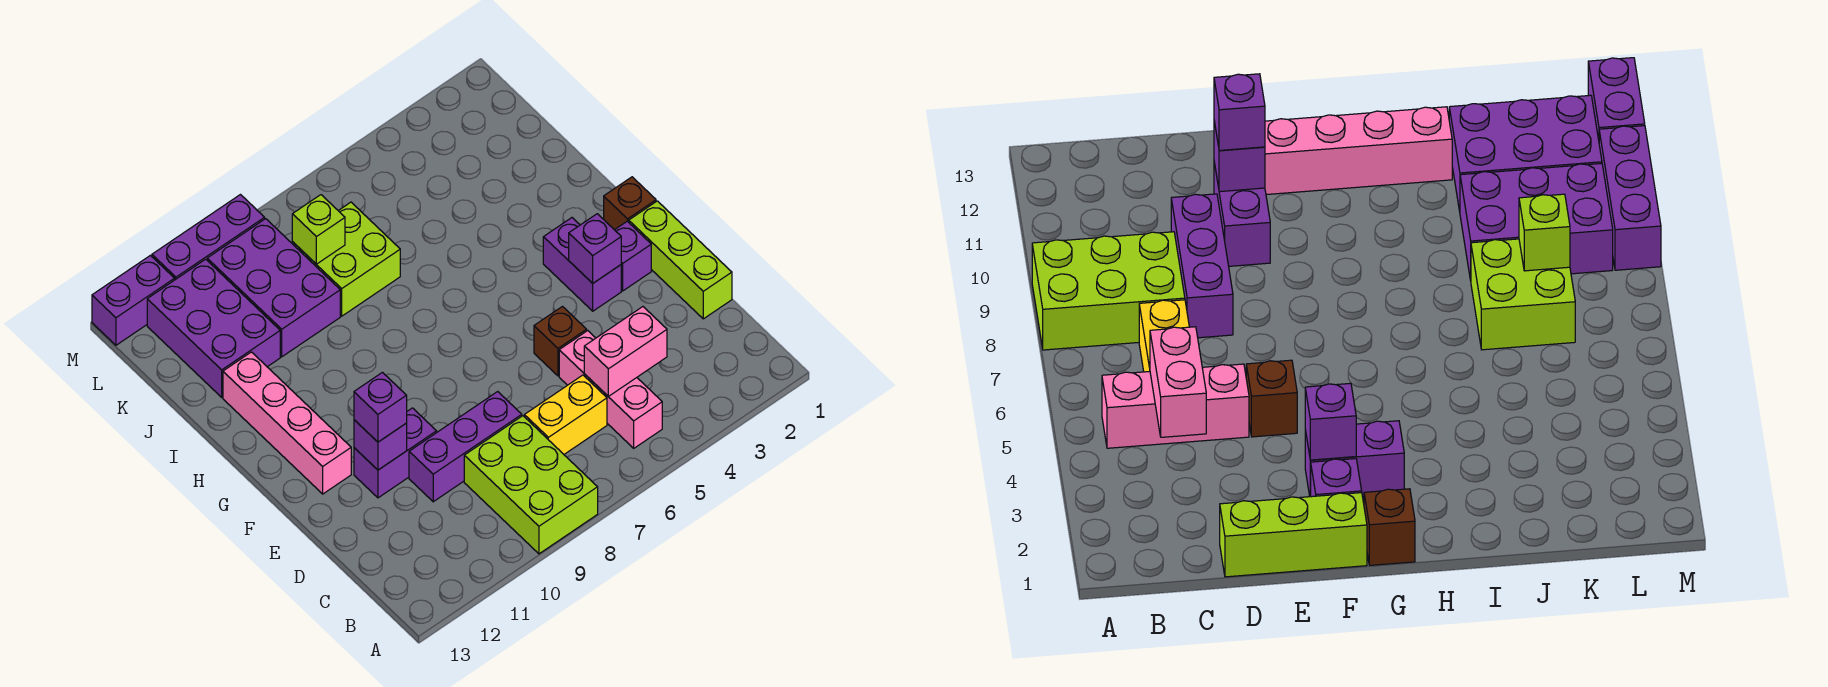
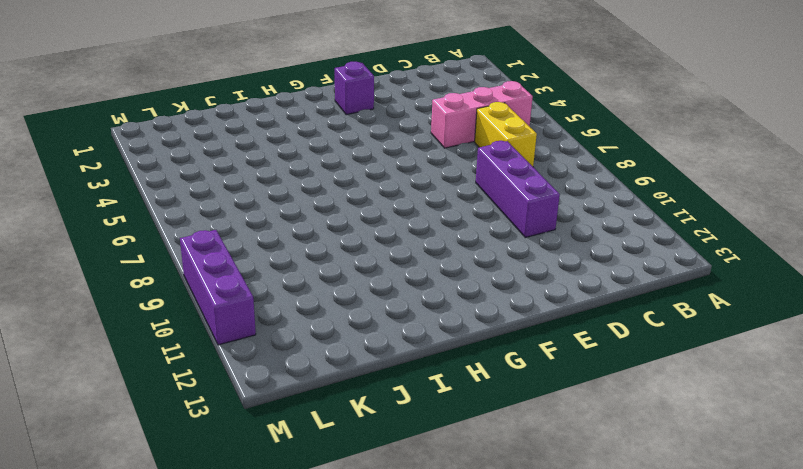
none -> lime 2x3 brick [464,416,598,554]
none -> lime 1x3 brick [629,201,732,319]
none -> brown 1x1 brick [534,307,587,376]

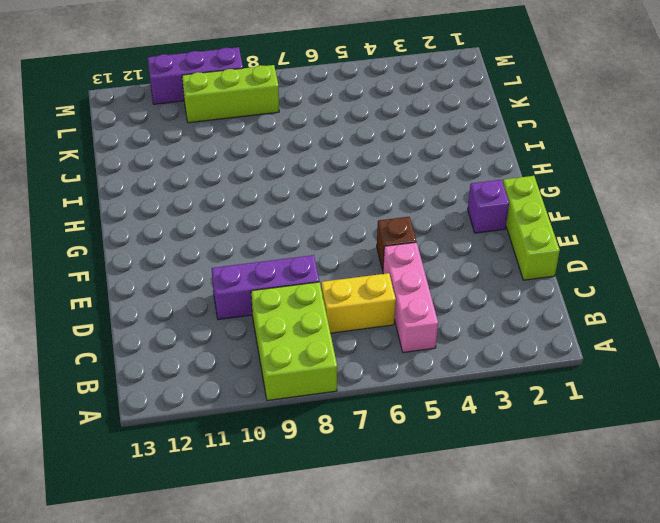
lime 1x3 brick [182,65,279,123] -> purple 2x3 brick [207,219,340,357]
none -> purple 1x2 brick [354,408,437,498]
none -> purple 1x2 brick [543,218,621,311]
none -> pink 1x4 brick [223,352,351,494]

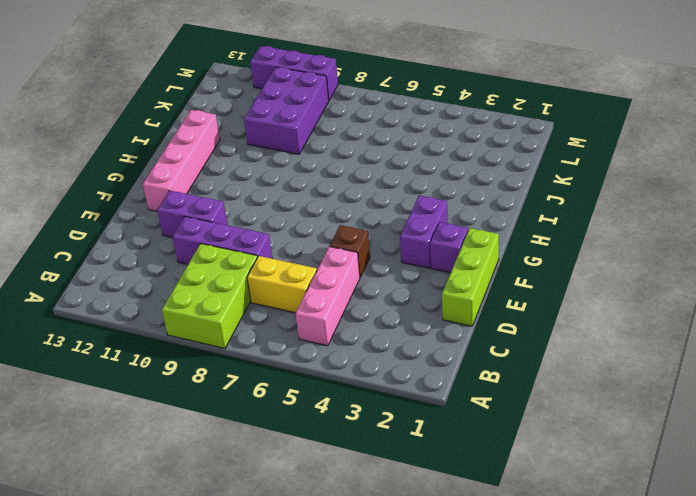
none -> brown 1x1 brick [604,177,656,230]
none -> lime 2x2 brick [292,202,400,316]
none -> purple 2x3 brick [147,259,280,397]

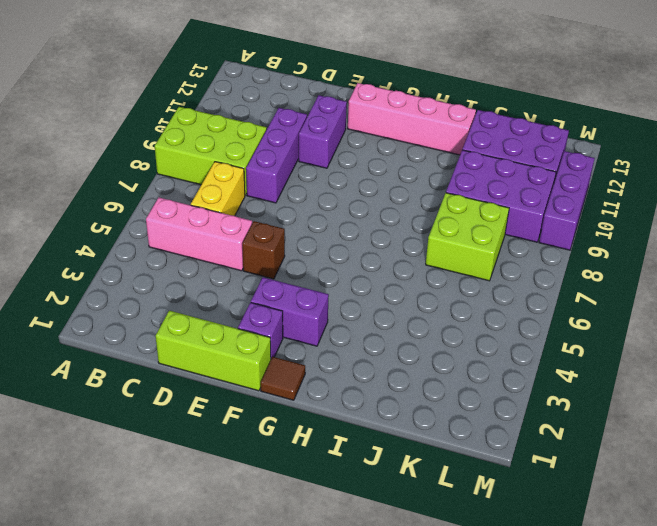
brown 1x1 tile [261,357,305,400] -> brown 1x1 brick [604,177,656,230]
none -> purple 1x2 brick [92,255,175,345]
none -> pink 1x2 brick [584,307,667,396]
none -> purple 1x1 brick [354,420,407,470]

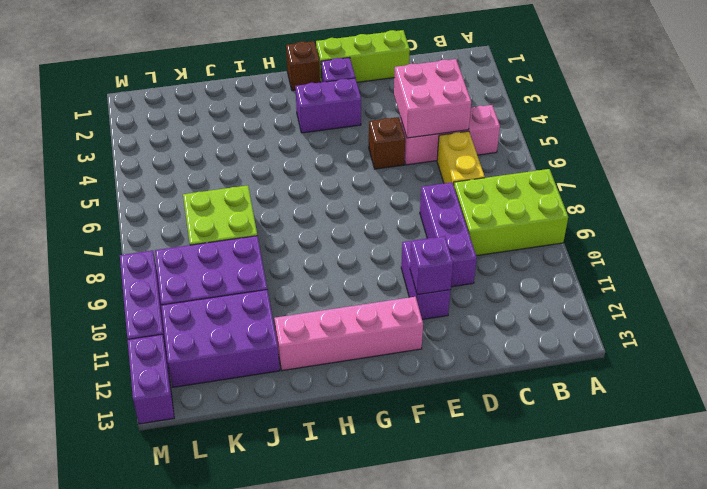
pink 2x2 brick [394,59,471,138] -> pink 1x2 brick [584,307,667,396]
none -> purple 1x1 brick [569,214,621,283]
none -> lime 1x1 brick [292,195,345,264]
none -> purple 1x1 brick [354,372,407,442]

